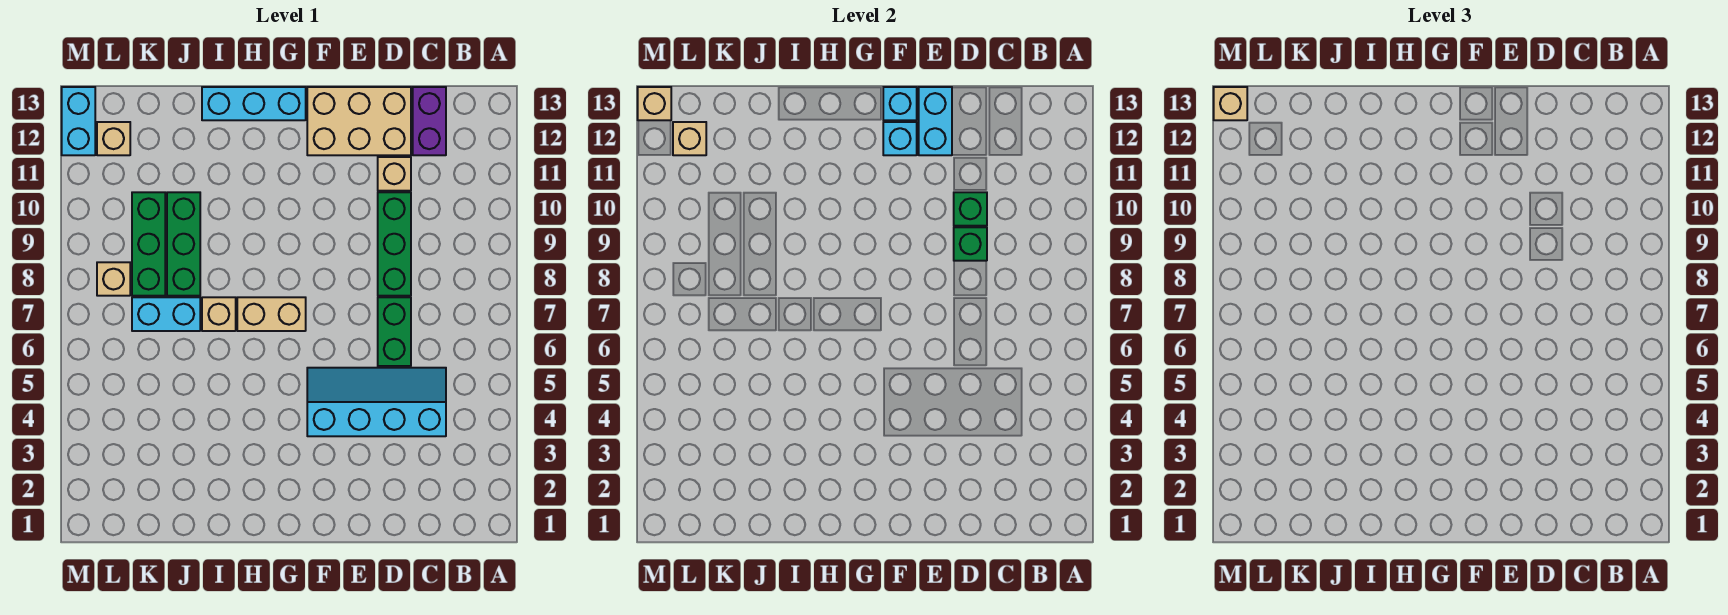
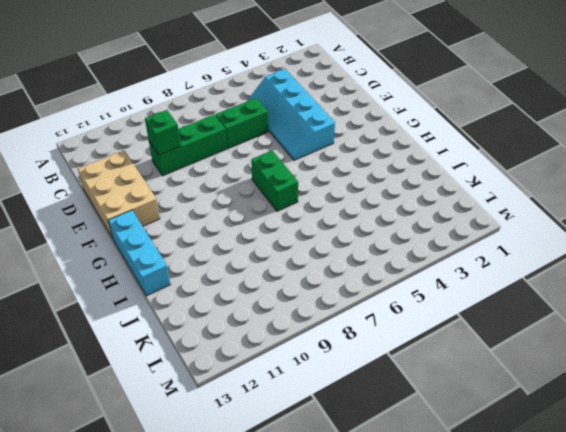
green 1x2 brick [251,150,298,211] -> tan 1x2 brick [237,297,306,331]
none -> purple 1x2 brick [413,87,446,155]
none -> tan 1x1 brick [378,157,411,191]
none -> tan 1x1 brick [202,297,236,331]

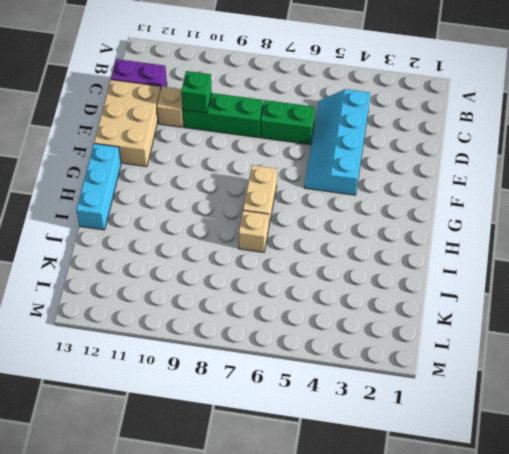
none -> cyan 1x2 brick [132,297,200,331]
none -> green 1x3 brick [167,192,200,296]
none -> green 1x3 brick [132,192,165,296]

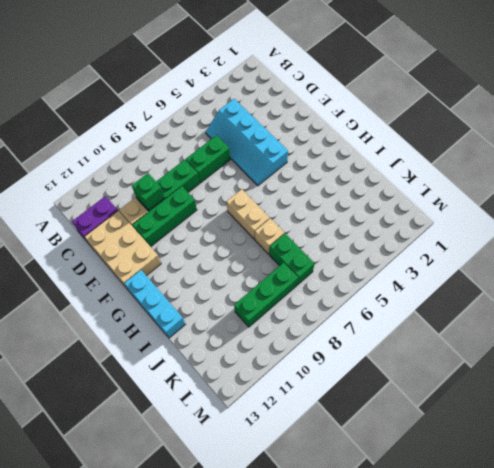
green 1x3 brick [132,186,197,247] -> green 1x3 brick moved to [167,192,200,296]
green 1x2 brick [269,234,315,285] -> cyan 1x2 brick [132,297,200,331]
none -> tan 1x1 brick [97,262,130,296]
none -> tan 1x1 brick [97,122,130,155]
none -> cyan 1x2 brick [62,87,95,155]

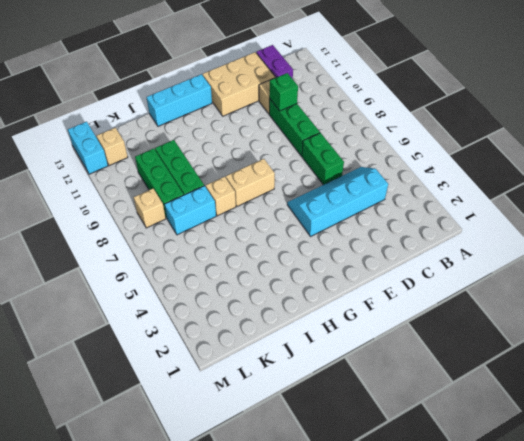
none -> green 1x1 brick [954,227,987,261]
none -> cyan 1x2 brick [919,87,952,155]
none -> cyan 1x1 brick [883,122,917,155]

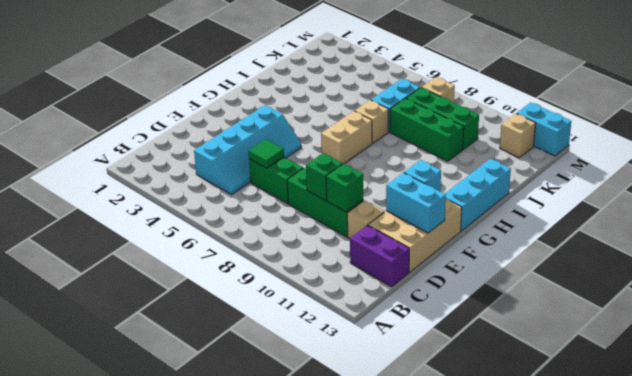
green 1x1 tile [249,139,284,168] -> none
none -> cyan 1x1 brick [883,87,917,120]
none -> tan 1x1 brick [673,122,706,155]
none -> tan 1x1 brick [638,87,671,120]

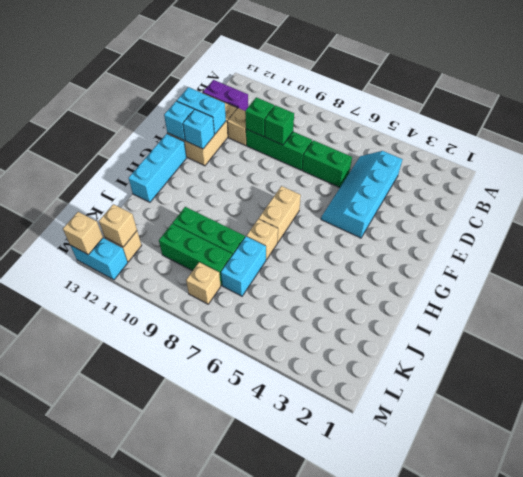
none -> tan 1x1 brick [1214,87,1247,120]

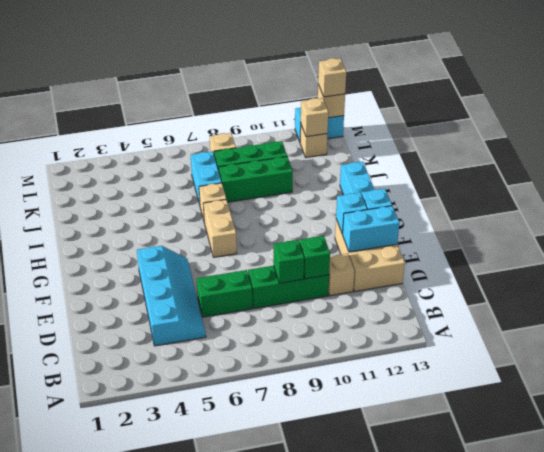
none -> purple 1x2 brick [413,87,446,155]

